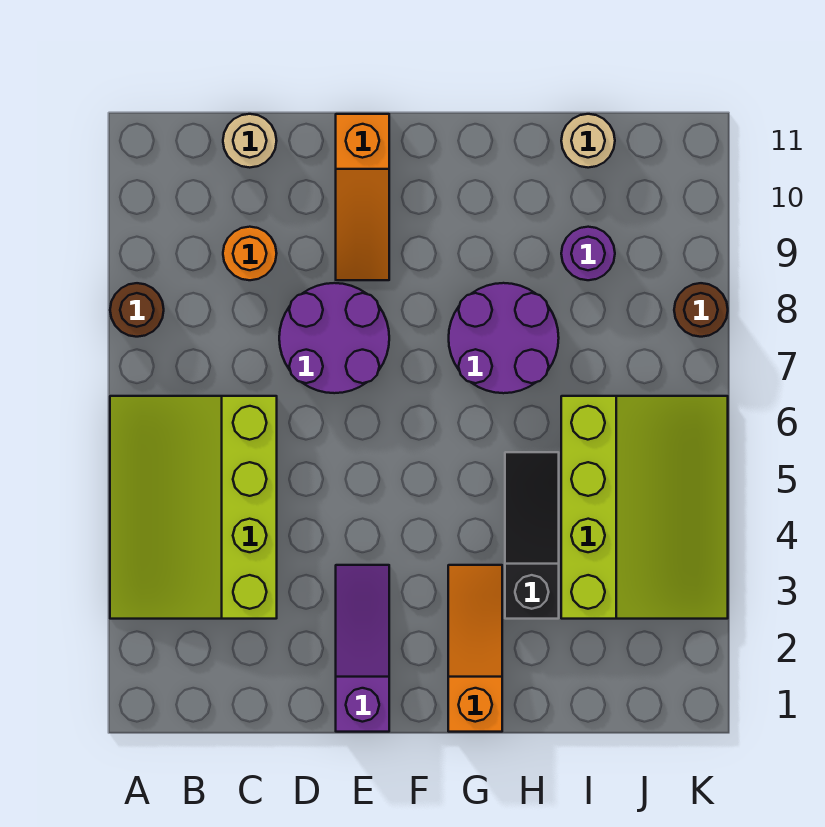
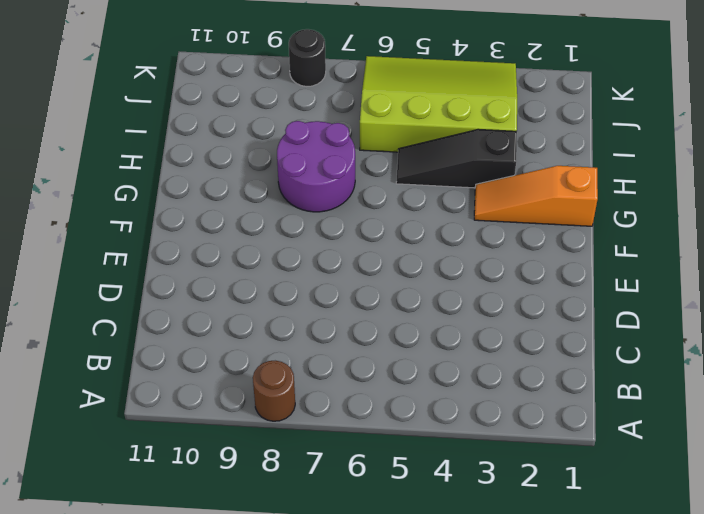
black 1x1 round brick [289,29,326,86] -> brown 1x1 round brick [674,283,728,337]
none -> lime 3x4 slope [110,396,277,619]
none -> orange 1x1 round brick [223,227,277,280]
none -> tan 1x1 round brick [223,114,277,168]

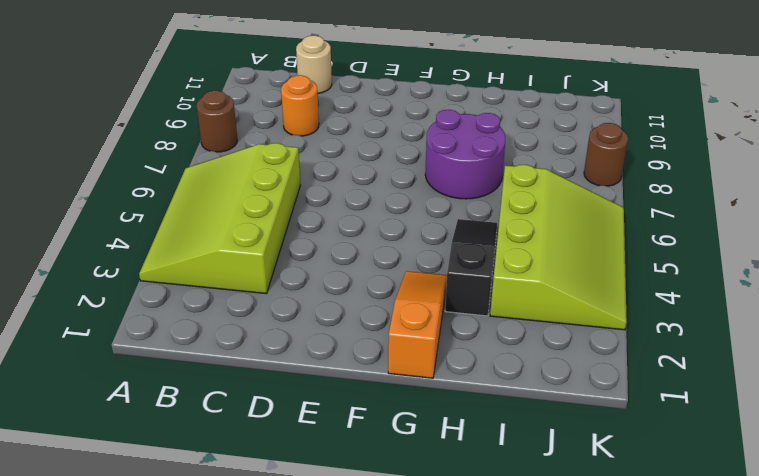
none -> purple 2x2 round brick [279,283,389,393]
none -> purple 1x3 slope [336,565,389,732]
none -> orange 1x3 slope [336,114,389,280]

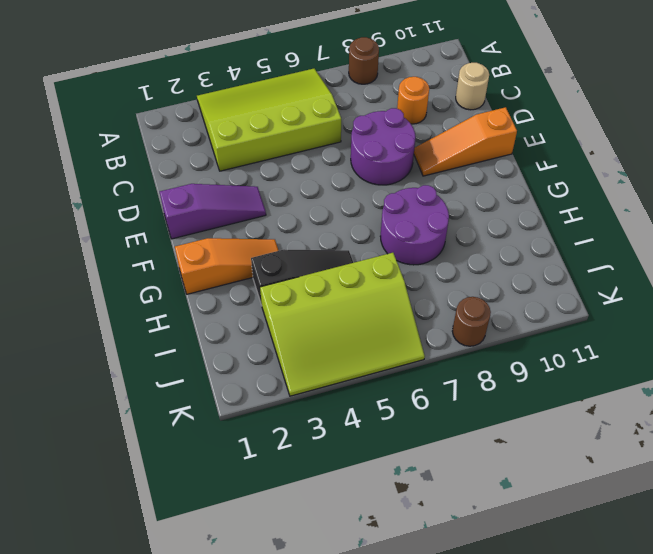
none -> purple 1x1 round brick [561,227,615,280]
none -> tan 1x1 round brick [561,114,615,168]

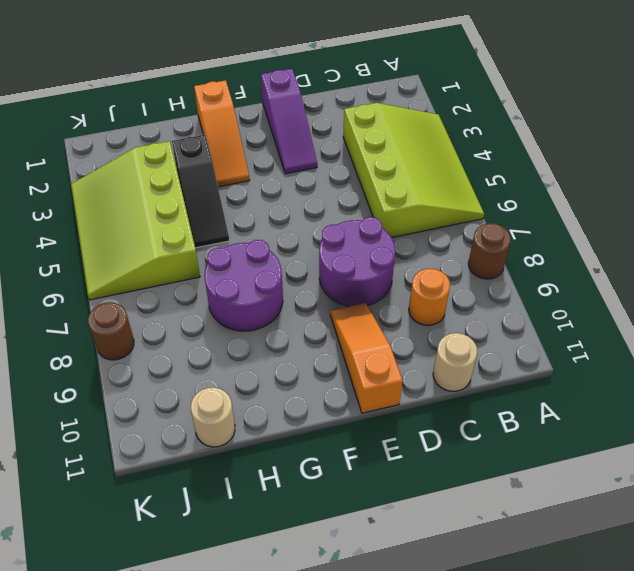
none -> purple 1x1 round brick [561,227,615,280]

